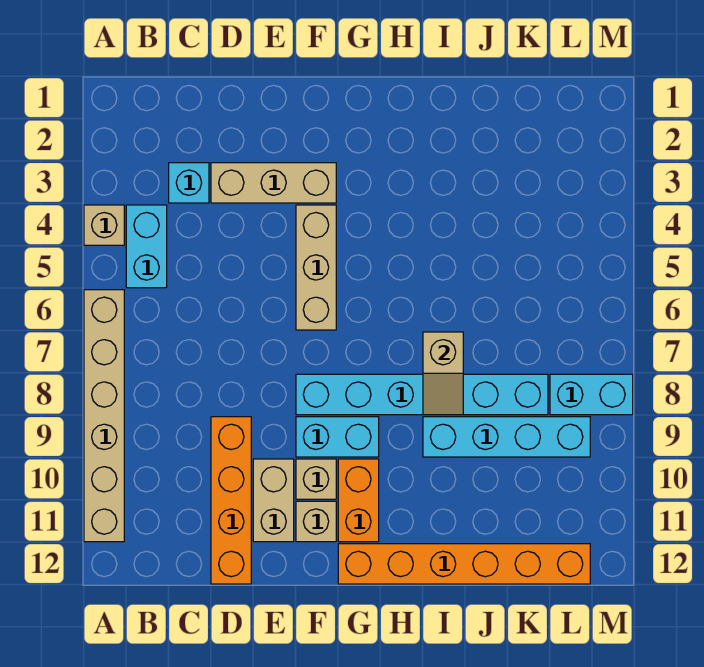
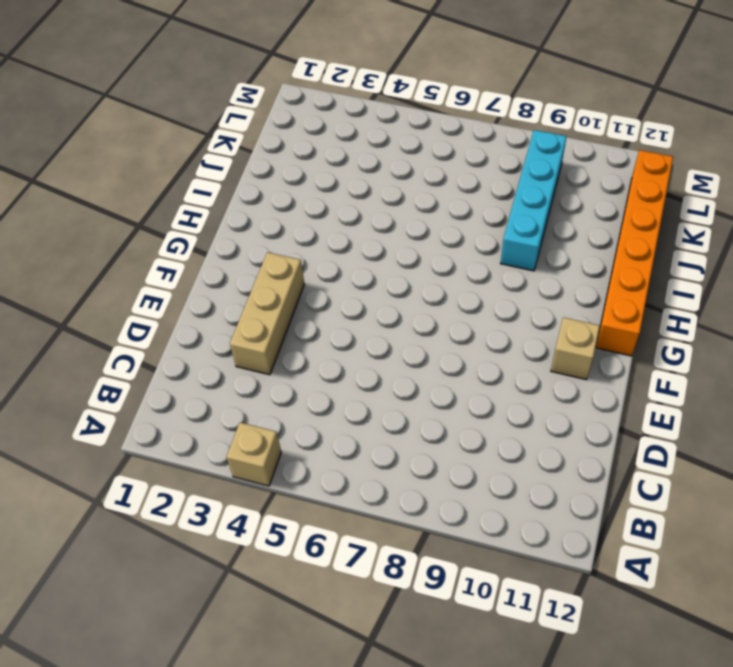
none -> tan 1x6 brick [84,290,124,542]
none -> cyan 1x2 brick [126,205,167,288]
none -> cyan 1x1 brick [169,163,209,203]

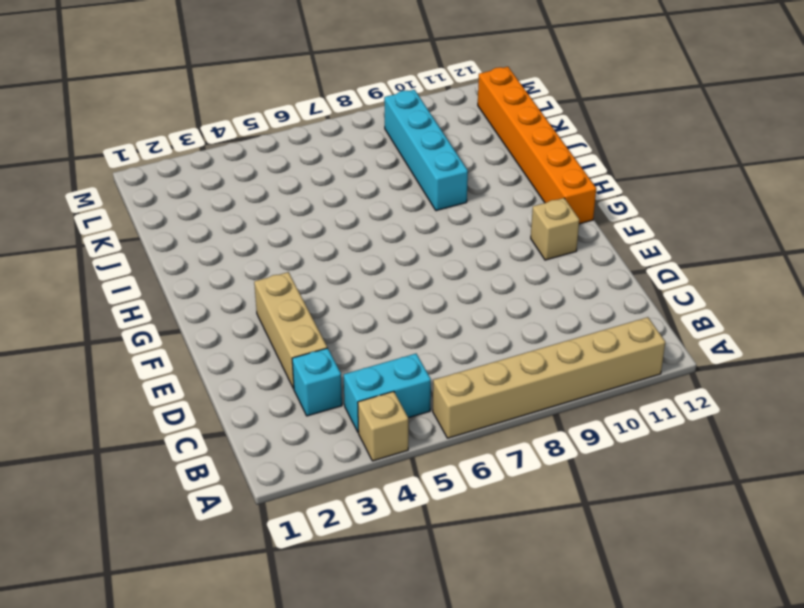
none -> orange 1x4 brick [211,417,251,584]
none -> tan 1x2 brick [253,459,294,542]
none -> tan 1x3 brick [296,205,336,330]

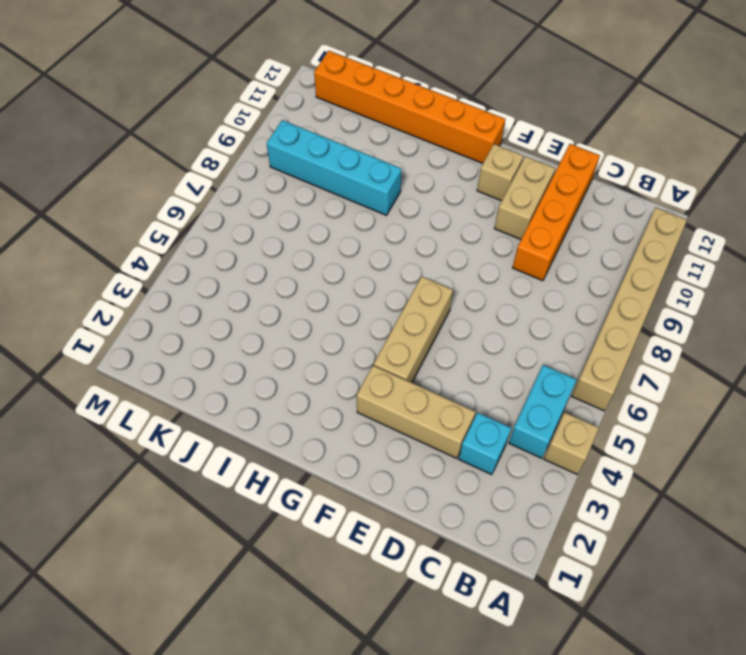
none -> cyan 1x6 brick [296,374,548,415]
none -> cyan 1x2 brick [296,417,379,457]
none -> tan 1x1 brick [296,459,336,499]

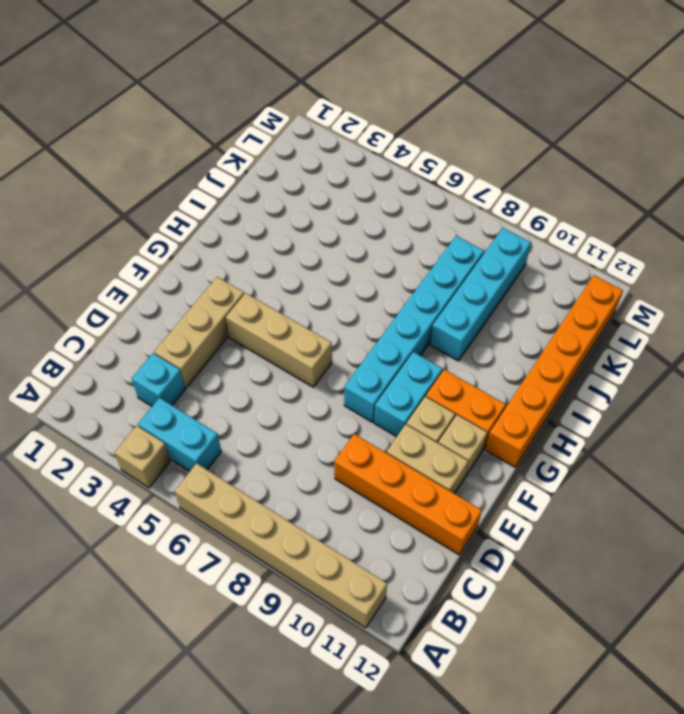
none -> cyan 1x2 brick [550,374,633,415]
none -> tan 1x2 slope [423,332,463,415]

